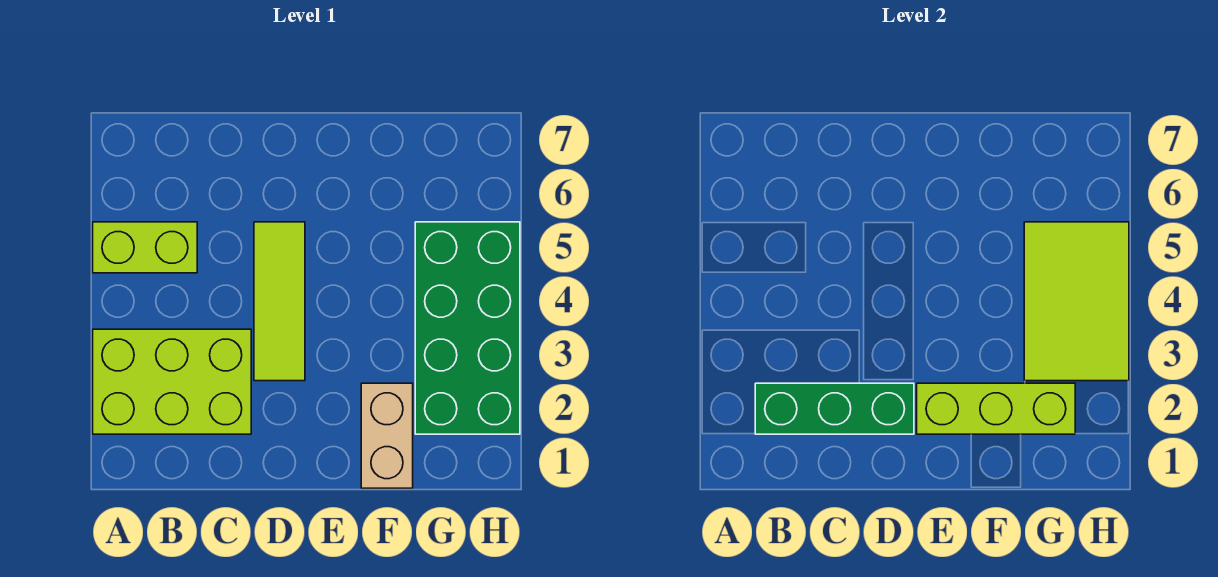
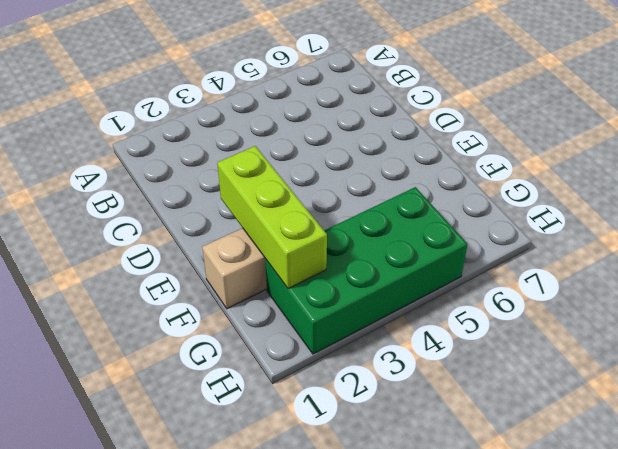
none -> lime 2x3 brick [93,329,251,434]
none -> lime 1x2 brick [93,222,197,273]

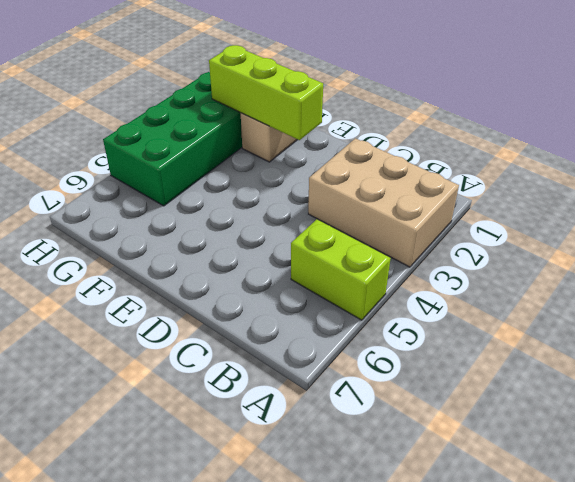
tan 2x3 brick [308,138,459,267] -> lime 2x3 brick [93,329,251,434]
none -> lime 1x3 tile [254,222,305,381]
none -> green 1x3 brick [755,383,914,434]

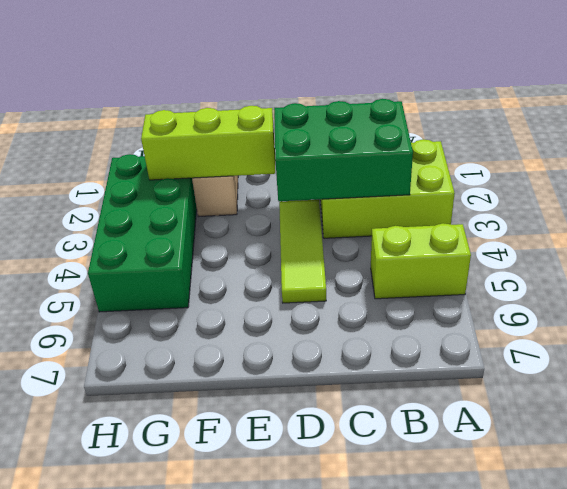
green 2x3 brick [274,99,413,201] -> green 1x3 brick [755,383,914,434]
none -> lime 2x3 tile [1024,222,1129,381]

